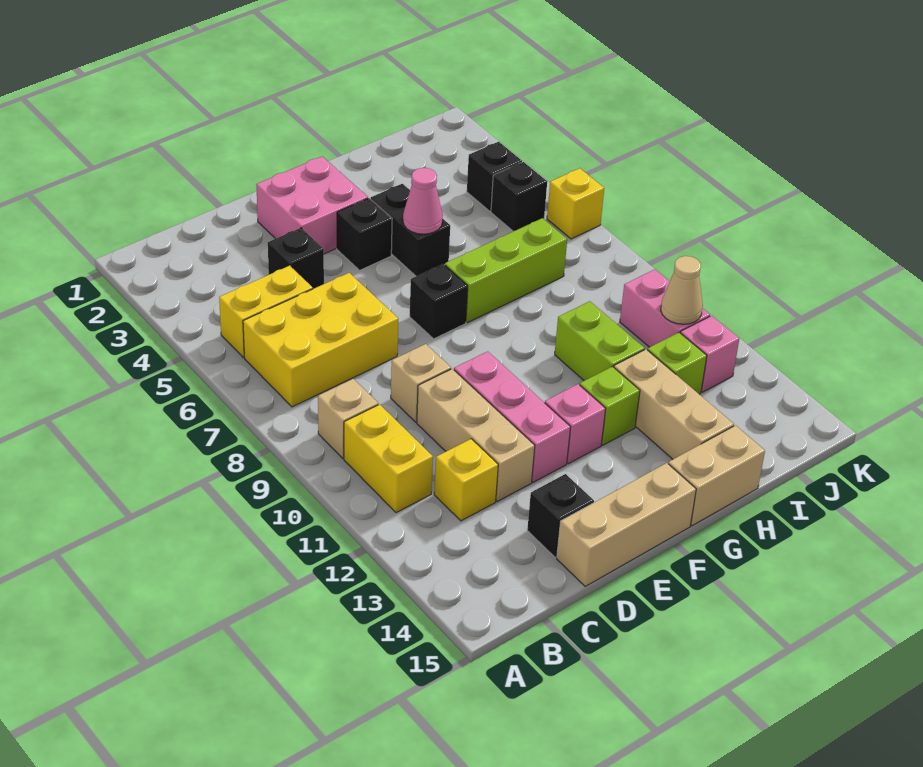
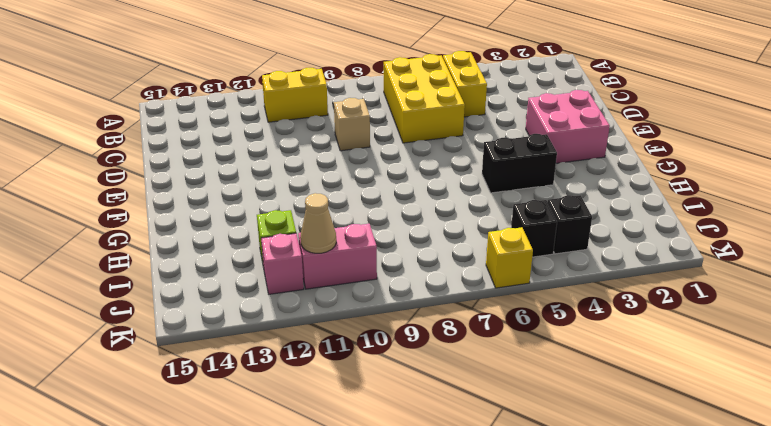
none -> tan 1x1 brick [318,379,378,458]
none -> yellow 1x1 brick [434,439,498,521]
none -> black 1x1 brick [268,228,324,289]

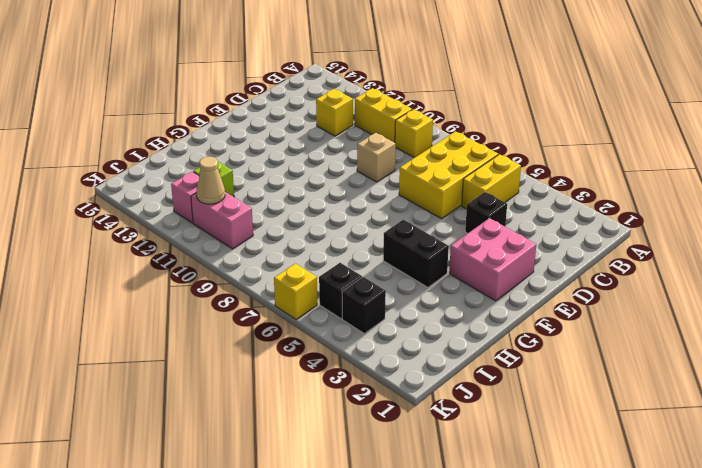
yellow 1x1 brick [395,109,433,158] -> tan 1x1 brick [318,379,378,458]
none -> tan 1x3 brick [417,369,535,501]
none -> black 1x1 brick [527,474,594,557]
none -> tan 1x3 brick [557,463,696,586]

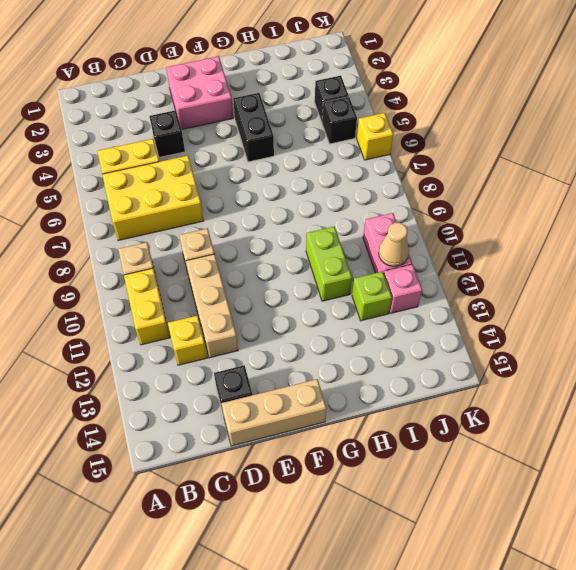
none -> pink 1x3 brick [454,351,571,482]
none -> black 1x1 brick [337,198,392,270]
none -> black 1x1 brick [410,264,468,339]

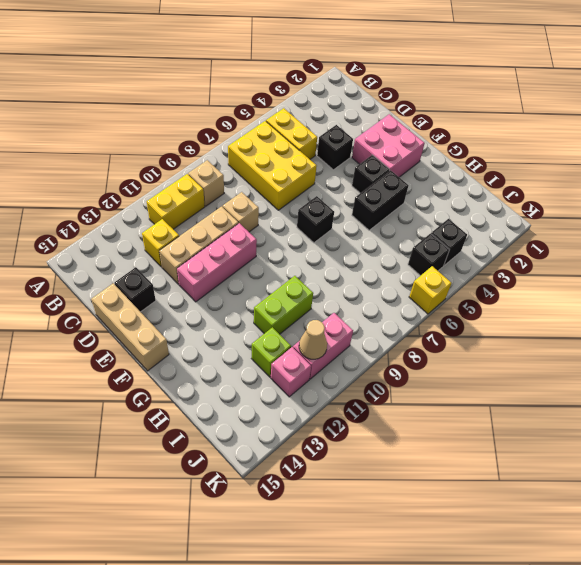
none -> pink 1x1 brick [545,384,606,464]
none -> lime 1x3 brick [445,218,567,323]
none -> lime 1x1 brick [580,366,640,445]

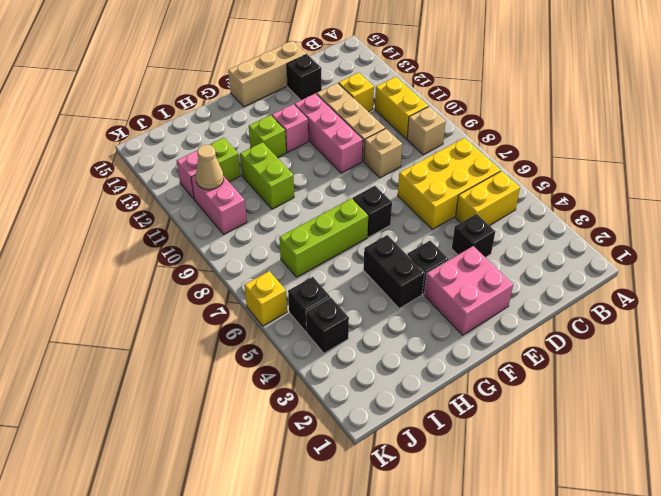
none -> tan 1x2 brick [668,425,765,526]
none -> tan 1x3 brick [614,349,734,459]
none -> pink 1x1 cone [403,168,443,234]

